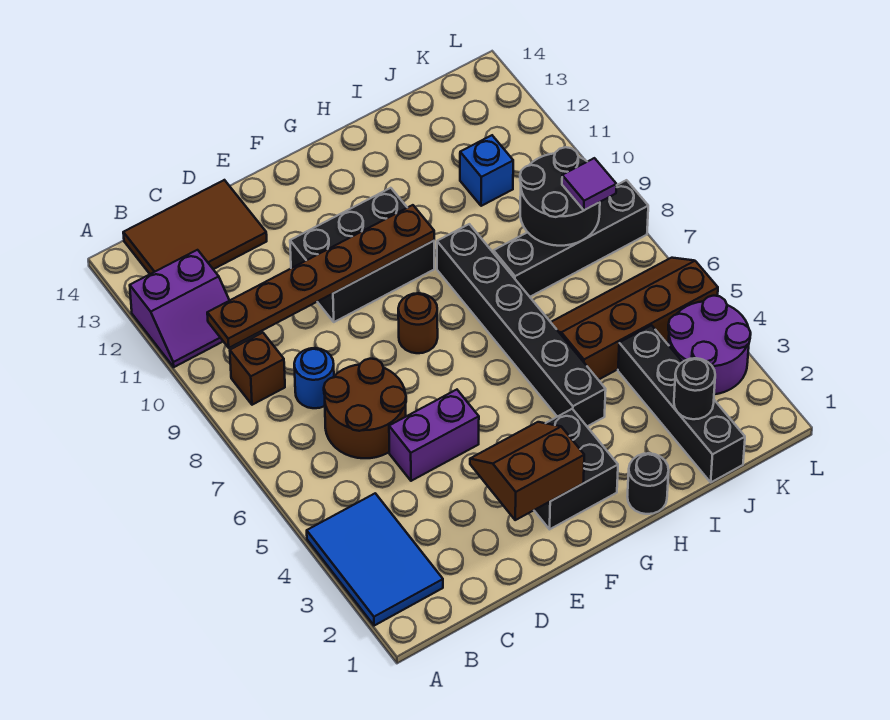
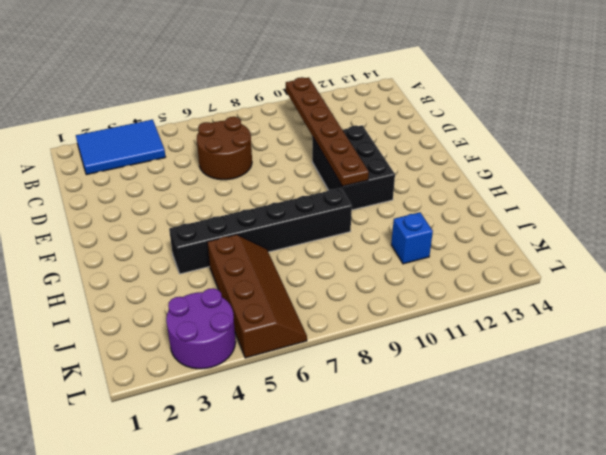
none -> purple 2x2 slope [130,250,229,367]
none -> brown 1x1 brick [230,333,285,405]
none -> brown 2x3 tile [123,180,267,274]

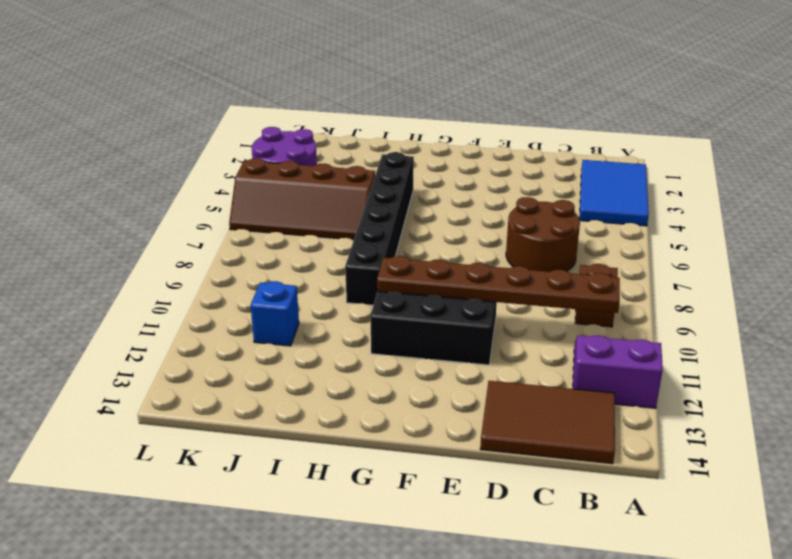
none -> blue 1x1 round brick [294,348,334,408]
none -> purple 1x2 brick [389,390,479,481]
none -> black 2x2 brick [534,409,618,529]

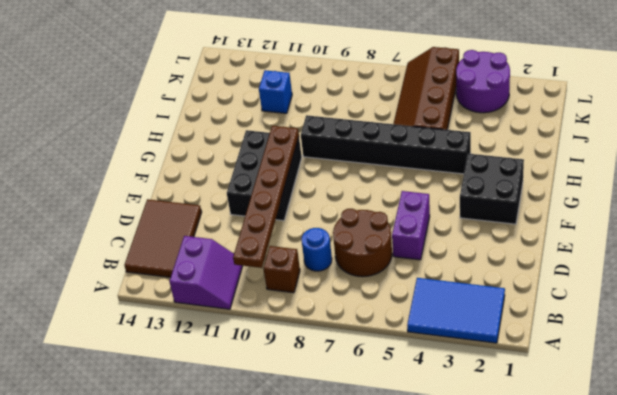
none -> brown 1x1 round brick [398,293,438,353]
none -> black 1x1 round brick [627,453,669,514]
none -> black 1x4 brick [493,180,648,297]

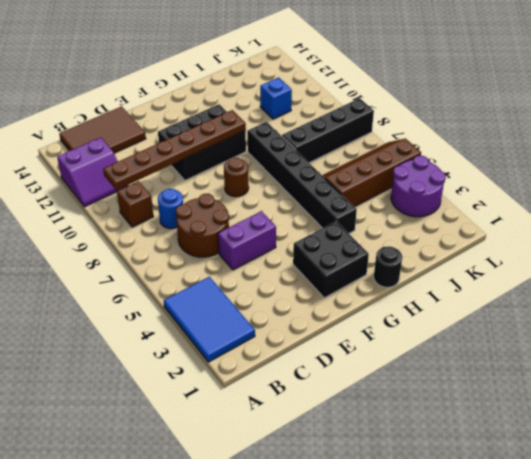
none -> black 1x4 brick [618,325,745,482]
none -> brown 2x2 slope [470,422,584,520]
none -> black 1x1 round brick [674,358,715,419]

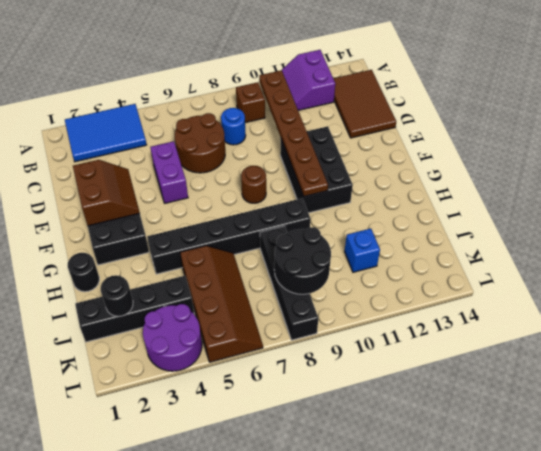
none -> purple 1x1 tile [562,158,616,210]

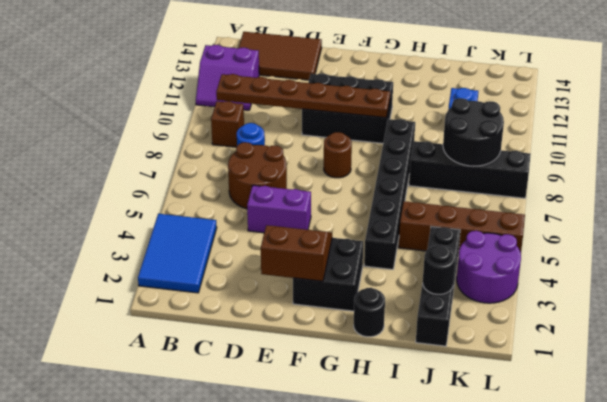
none -> purple 1x1 tile [562,158,616,210]

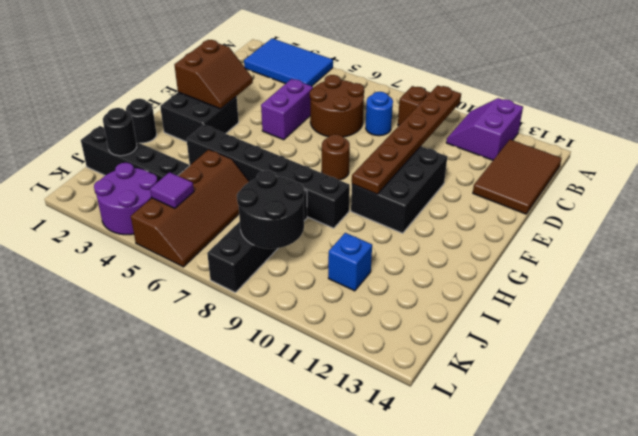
purple 1x1 tile [150,172,194,208] -> purple 1x1 tile moved to [562,158,616,210]

